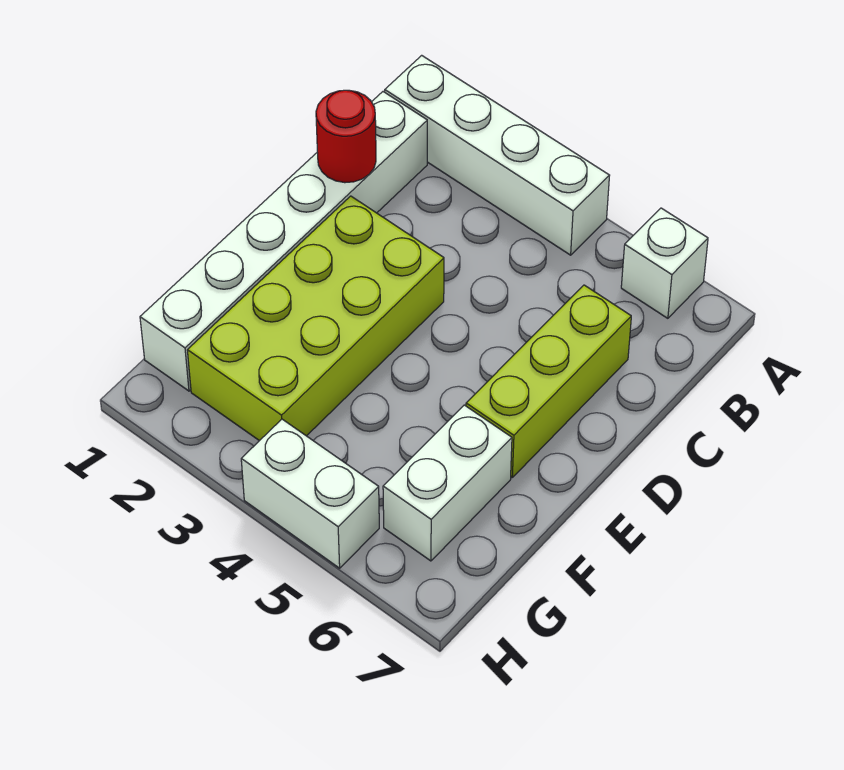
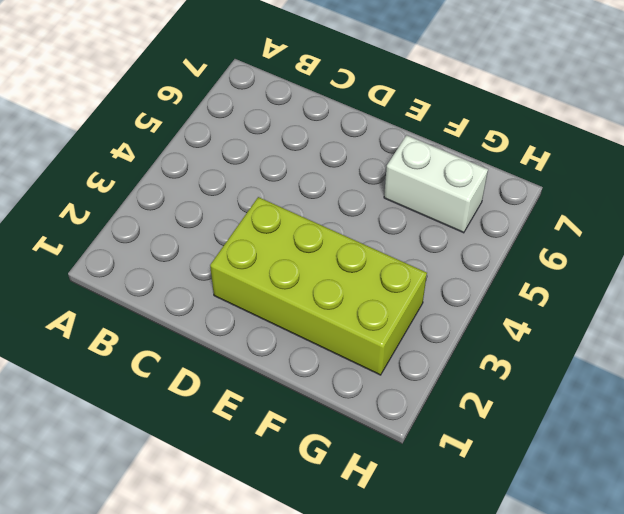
none -> white 1x4 brick [385,55,610,255]
none -> white 1x1 brick [621,208,708,318]

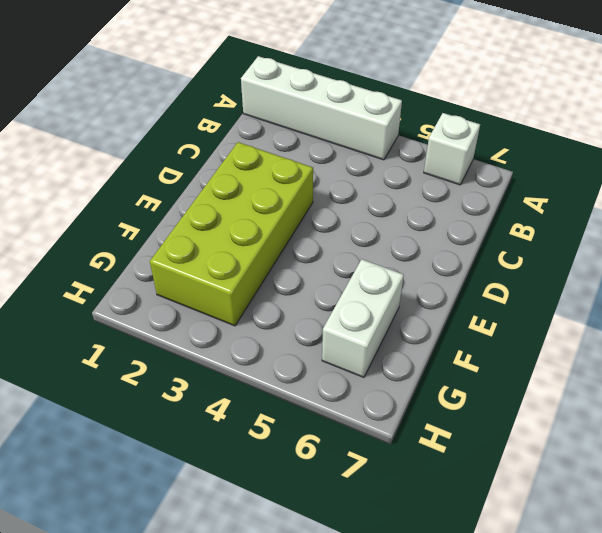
none -> white 1x6 brick [140,92,427,391]
none -> lime 1x3 brick [466,285,631,477]

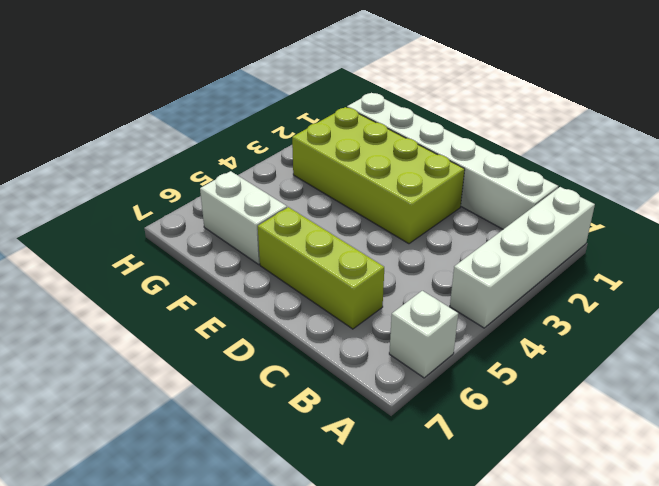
none -> white 1x2 brick [241,419,379,568]
none -> red 1x1 round brick [316,90,376,183]

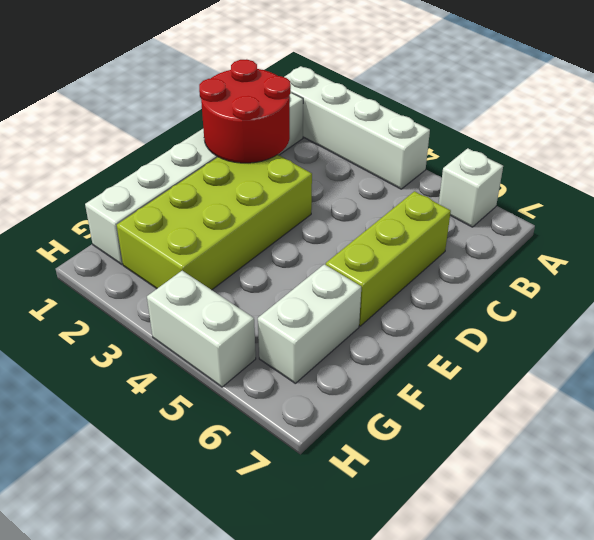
red 2x2 round brick [199,59,291,163] -> red 1x1 round brick [316,90,376,183]

